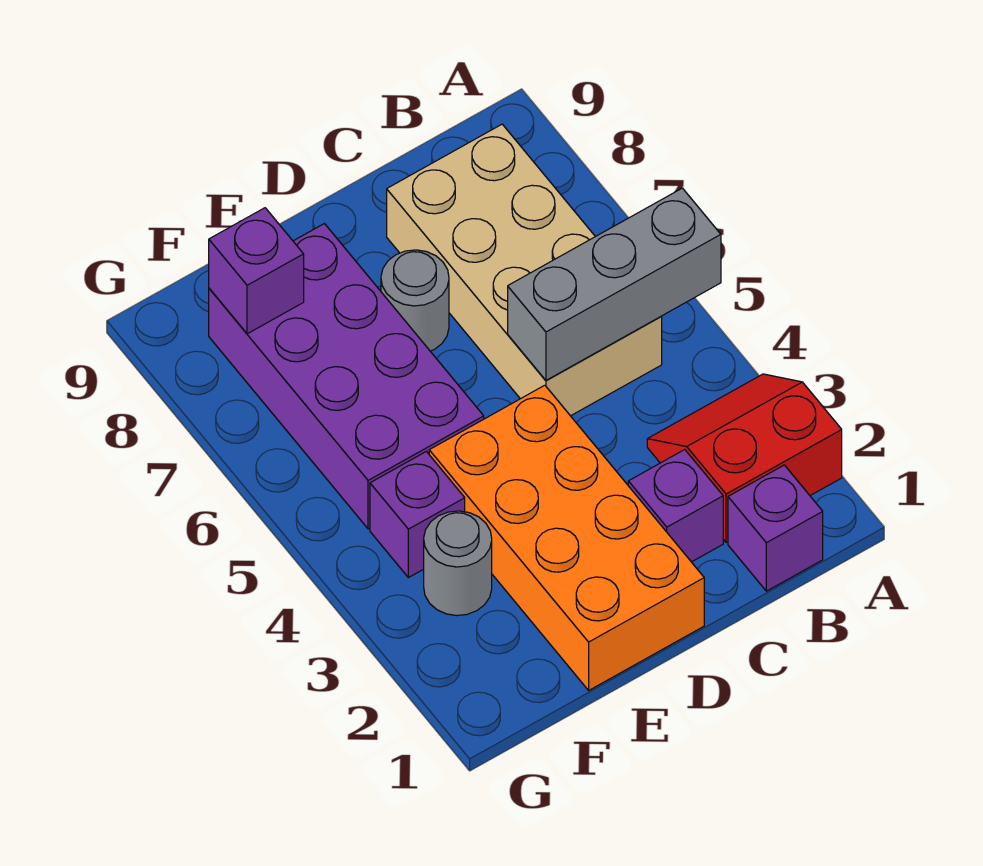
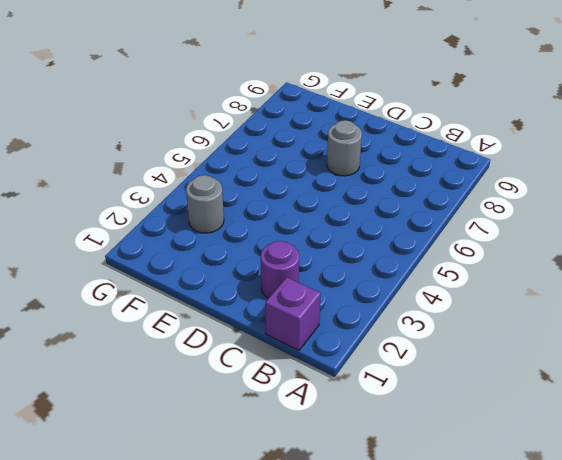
purple 1x1 round brick [261,241,299,298] -> purple 1x1 brick [628,450,723,562]
none -> red 2x2 slope [647,374,842,542]
none -> tan 2x4 brick [387,124,662,416]

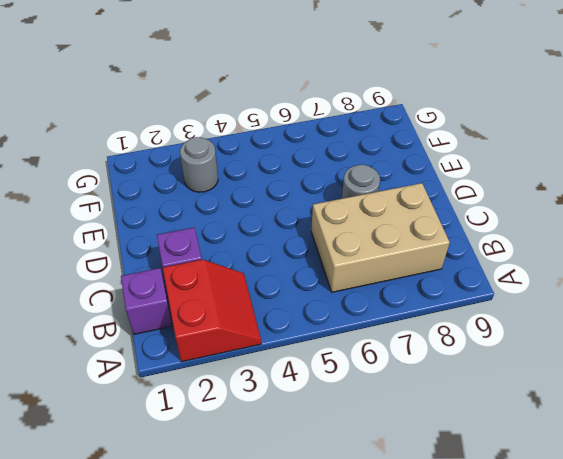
tan 2x3 brick [311,183,450,292] -> tan 2x4 brick [387,124,662,416]
none -> orange 2x4 brick [429,385,704,690]
none -> purple 2x4 brick [209,224,484,529]

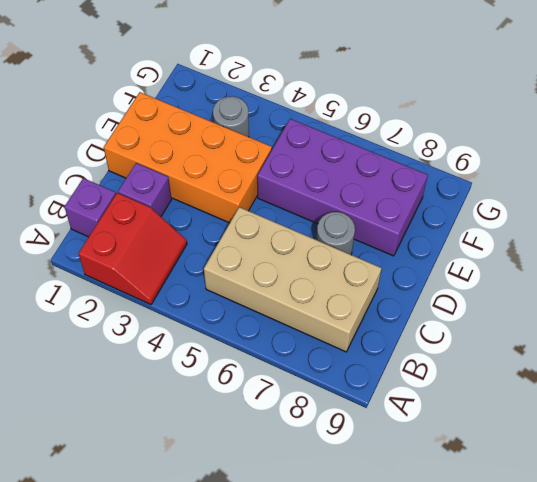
none -> purple 1x1 brick [370,452,465,578]
none -> grey 1x3 brick [508,188,721,380]

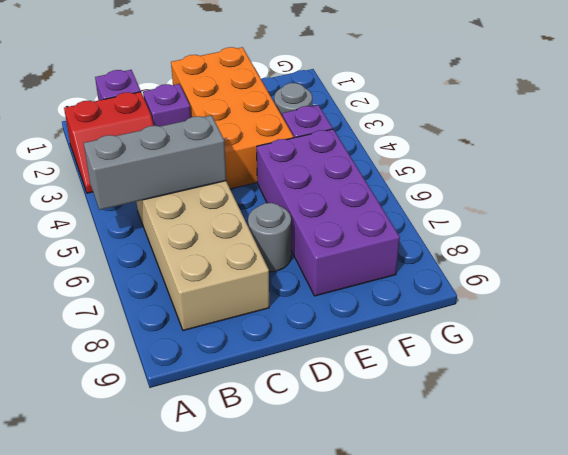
none -> purple 1x1 brick [209,208,304,334]

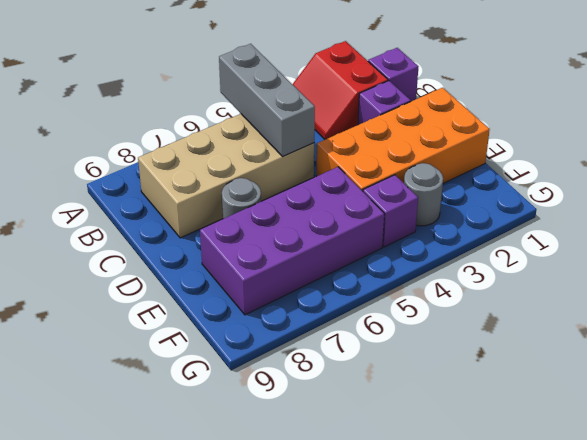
none -> purple 1x1 brick [209,208,304,334]

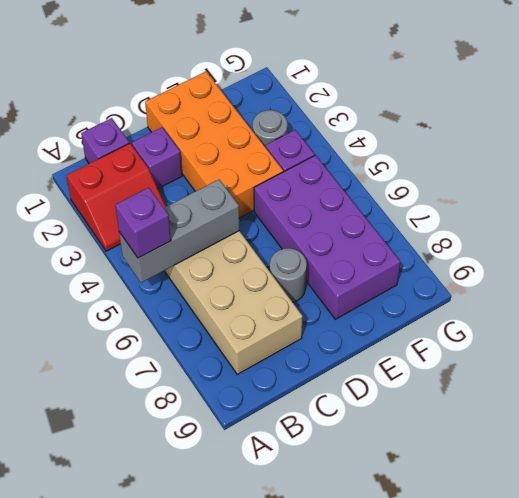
purple 1x1 brick [115,188,171,258] -> purple 1x1 brick moved to [209,208,304,334]

